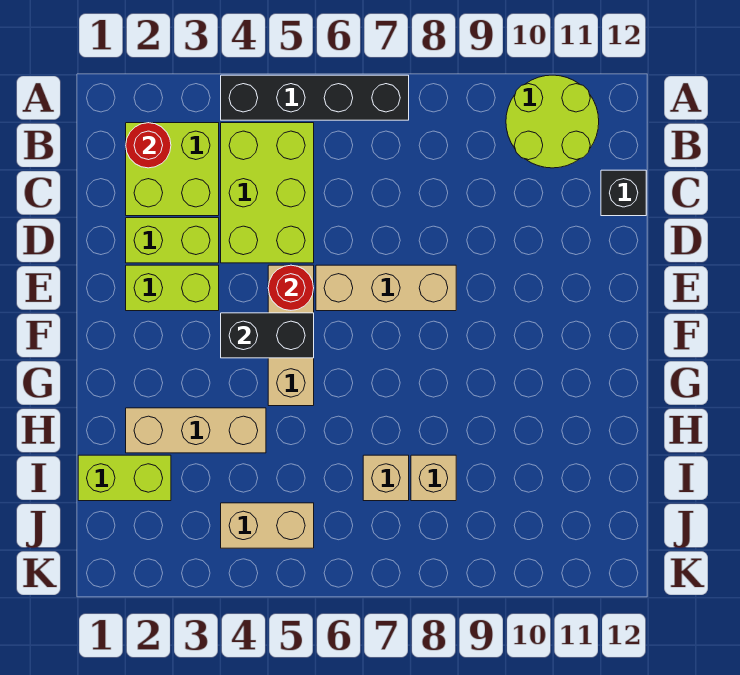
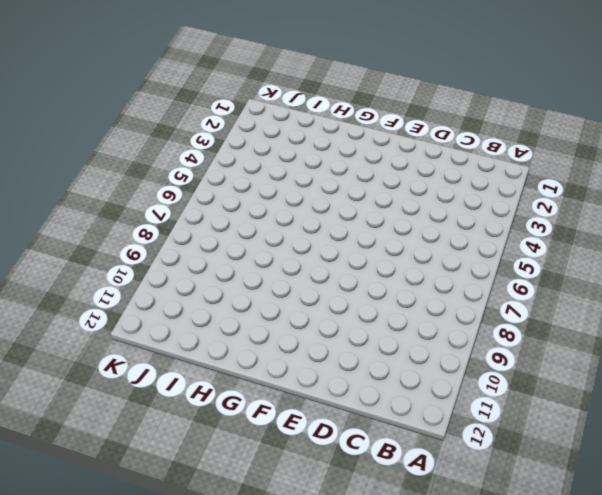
none -> black 1x4 brick [221,75,409,120]
none -> lime 2x2 round brick [506,75,599,168]
none -> lime 2x2 brick [126,123,219,216]

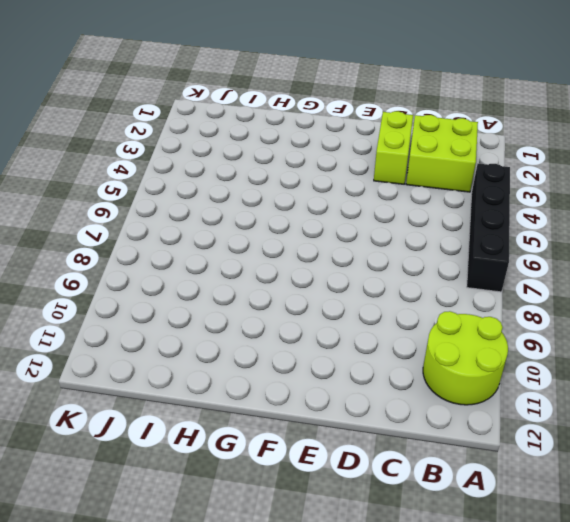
none -> lime 2x3 brick [221,123,314,263]
none -> black 1x1 brick [601,170,646,216]
none -> lime 1x2 brick [126,265,219,311]

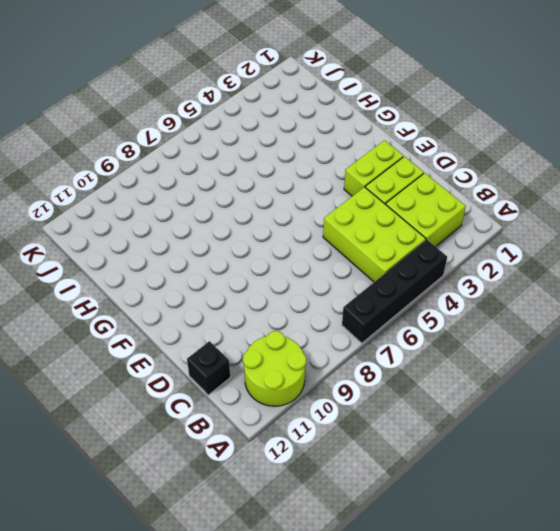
none -> tan 1x3 brick [268,265,314,406]
none -> tan 1x3 brick [316,265,456,311]
none -> tan 1x3 brick [126,408,266,453]

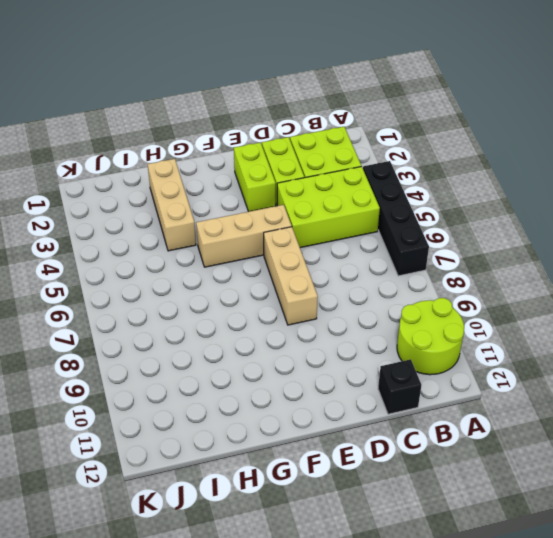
none -> lime 1x2 brick [78,455,171,501]
none -> tan 1x1 brick [363,455,409,501]
none -> tan 1x1 brick [411,455,456,501]

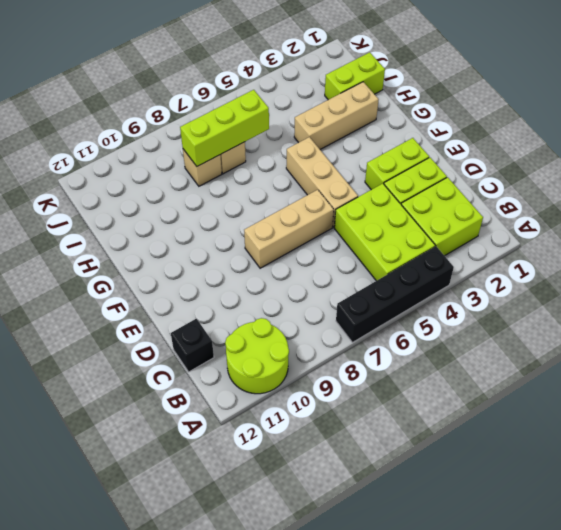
lime 1x3 brick [180,90,269,166] -> none
none -> tan 1x2 brick [221,503,314,548]
none -> red 1x1 round brick [126,123,171,168]
none -> red 1x1 round brick [268,265,314,310]

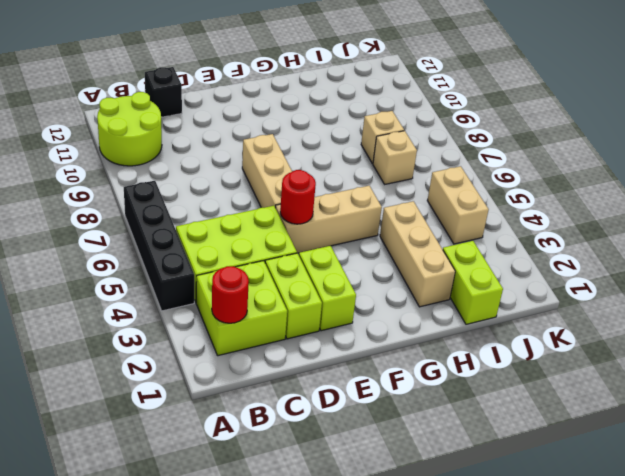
none -> black 1x2 brick [221,313,314,358]

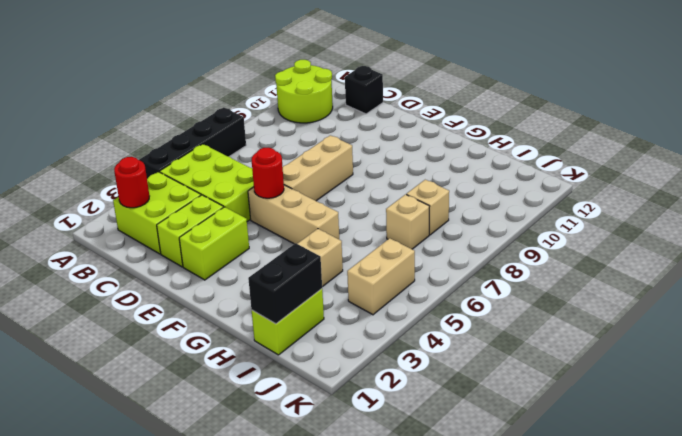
black 1x2 brick [248,243,322,324] -> black 1x2 brick moved to [221,313,314,358]

